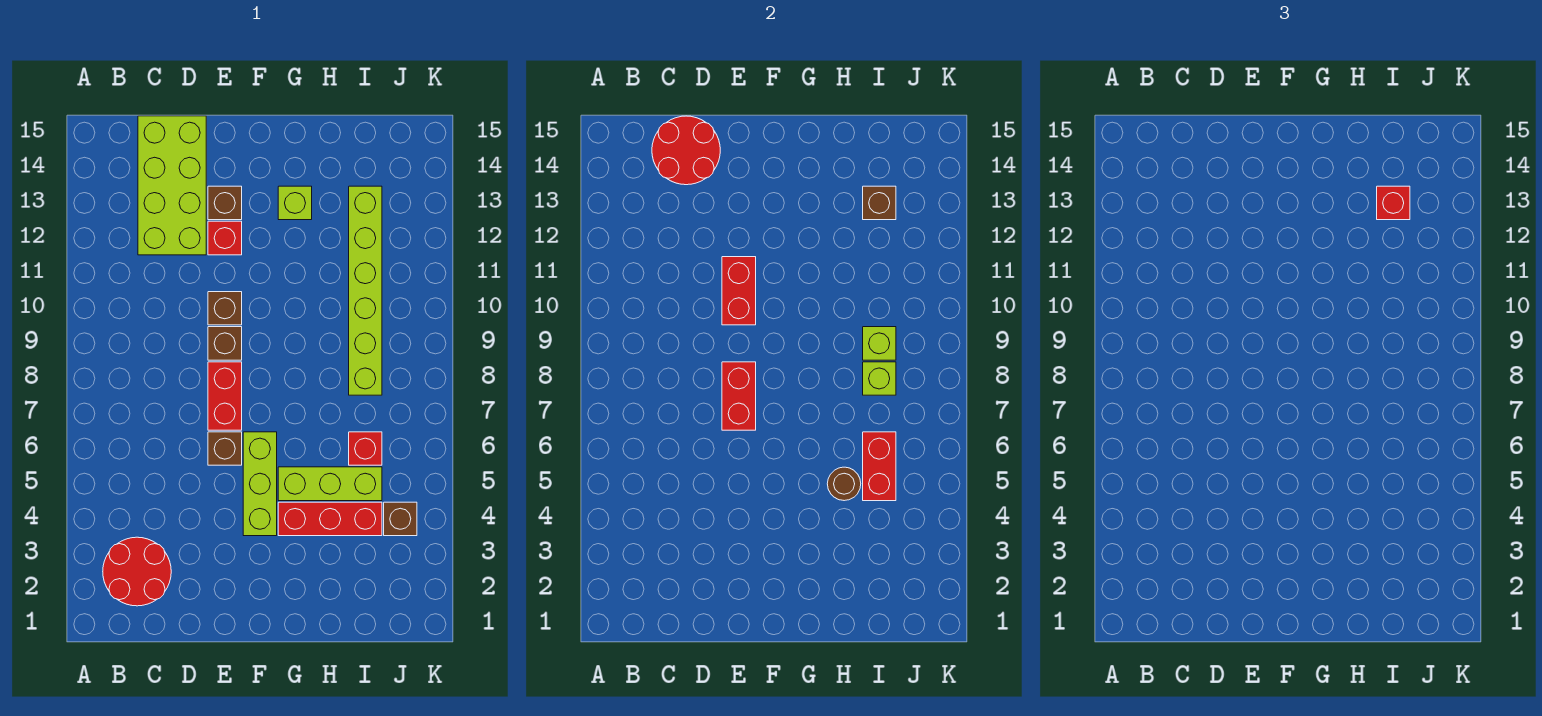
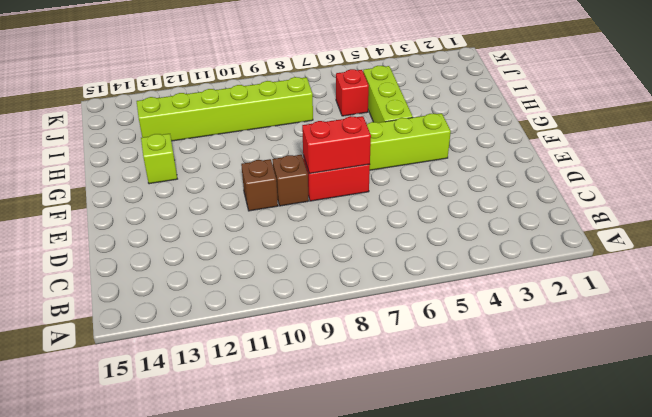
none -> red 2x2 round brick [103,537,171,606]
none -> lime 2x4 brick [138,116,206,255]
none -> brown 1x1 brick [208,432,242,465]

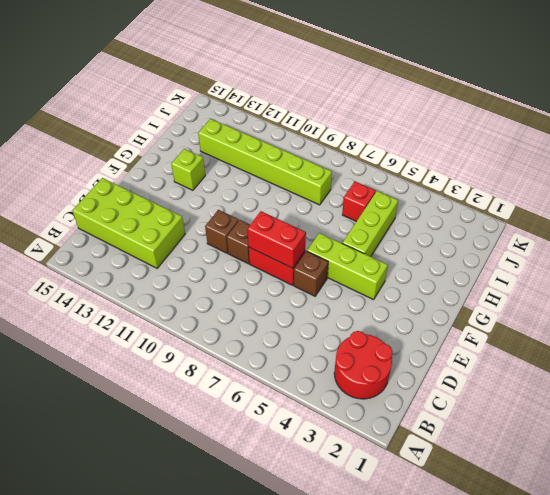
none -> red 1x1 brick [208,221,242,255]
none -> brown 1x1 brick [208,186,242,220]
none -> red 1x3 brick [278,502,382,536]

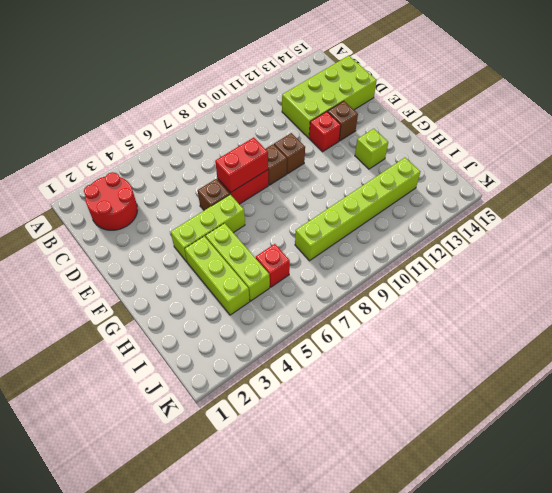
lime 1x3 brick [185,236,250,315] -> red 1x3 brick [278,502,382,536]
none -> brown 1x1 brick [384,502,417,536]
none -> red 2x2 round brick [652,116,720,185]
none -> red 1x2 brick [722,257,756,325]

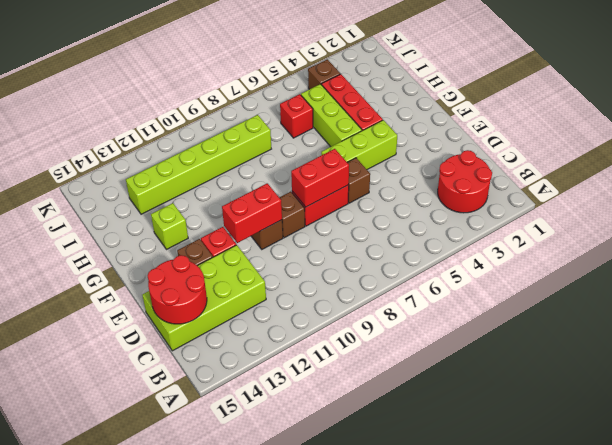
none -> brown 1x1 round brick [827,467,861,501]
none -> red 1x2 brick [863,432,896,501]
none -> lime 1x1 brick [863,362,896,395]

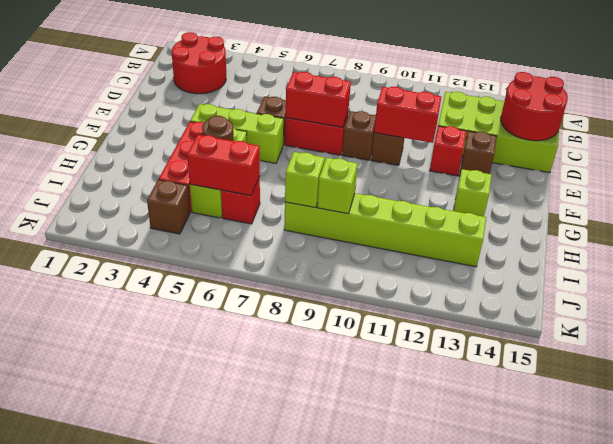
none -> brown 1x1 brick [863,186,896,220]
none -> red 1x1 brick [1377,186,1410,220]

